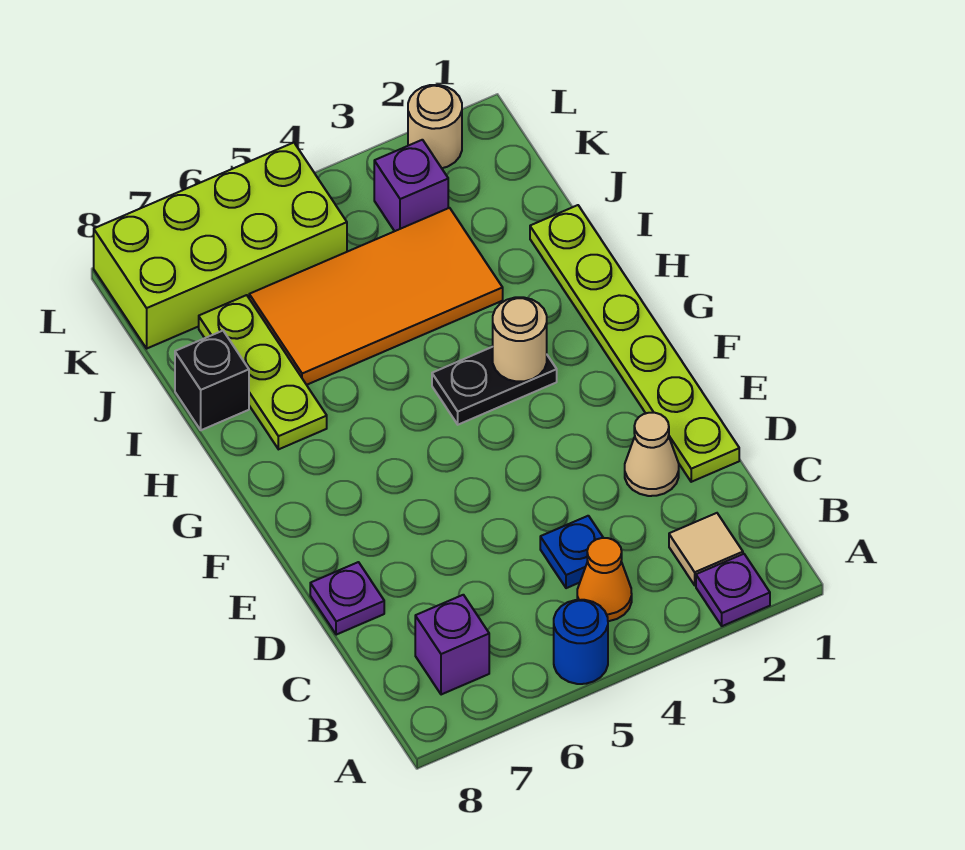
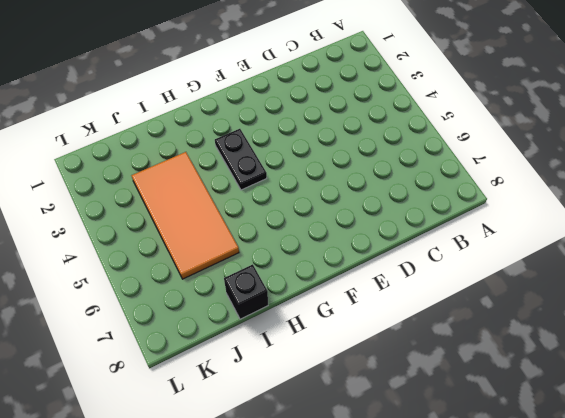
none -> purple 1x1 plate [696,554,770,626]
none -> blue 1x1 round brick [554,600,608,684]
none -> tan 1x1 tile [669,513,743,585]

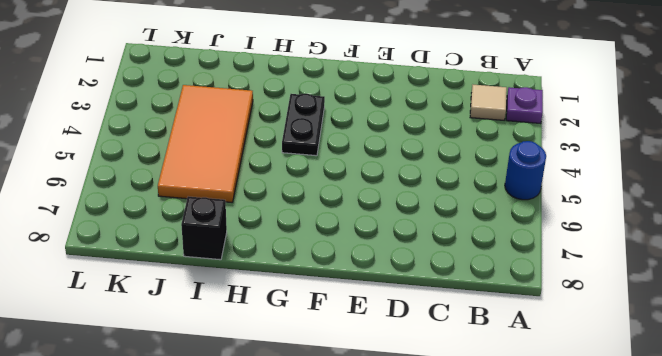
none -> orange 1x1 cone [577,538,632,621]
none -> purple 1x1 brick [415,595,489,695]
none -> blue 1x1 plate [540,516,603,588]

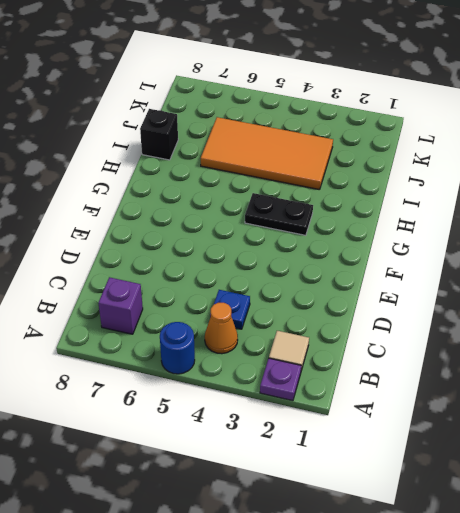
none -> lime 1x6 plate [530,205,739,482]
none -> tan 1x1 cone [625,413,679,496]
none -> purple 1x1 plate [310,562,384,635]

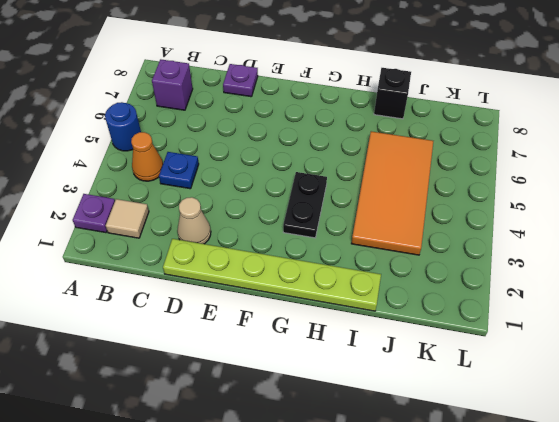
none -> lime 1x3 plate [199,295,327,449]
none -> purple 1x1 brick [374,140,448,231]
none -> lime 2x4 brick [94,143,347,348]

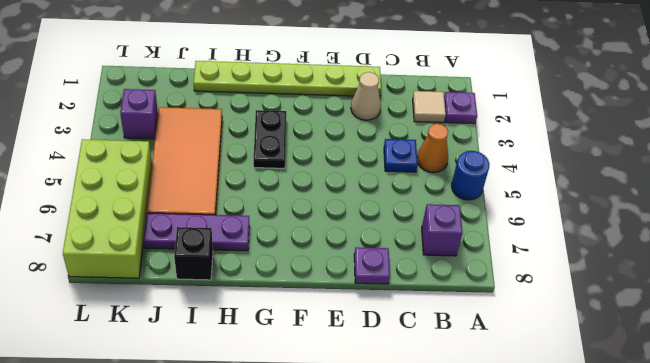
purple 1x3 plate [143,213,249,251] -> lime 1x3 plate [199,295,327,449]
none -> tan 1x1 round brick [408,85,462,168]
none -> tan 1x1 round brick [493,297,547,382]

